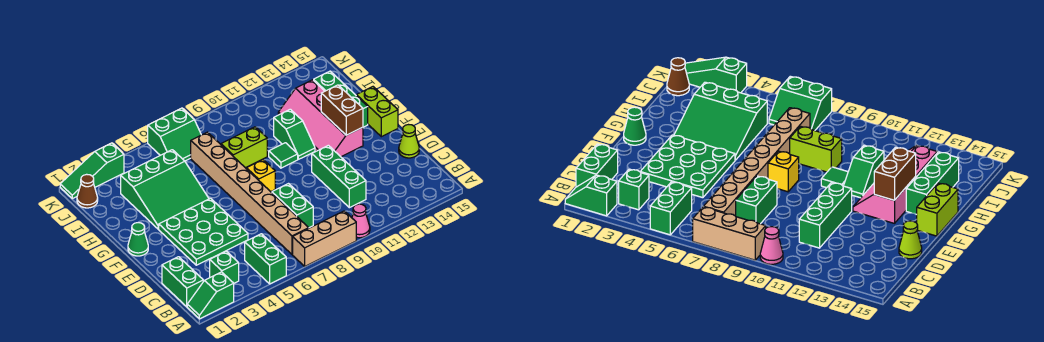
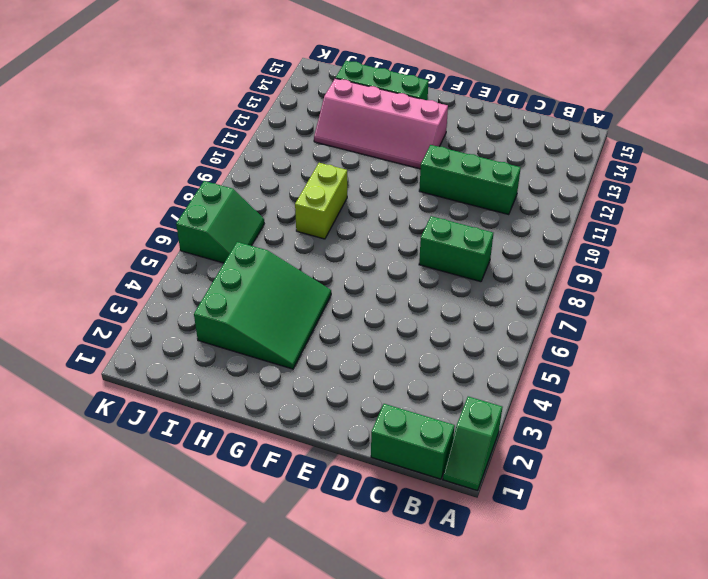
none -> green 1x2 brick [245,234,286,284]
none -> tan 1x3 brick [293,211,356,266]
none -> pink 1x1 cone [352,204,370,238]

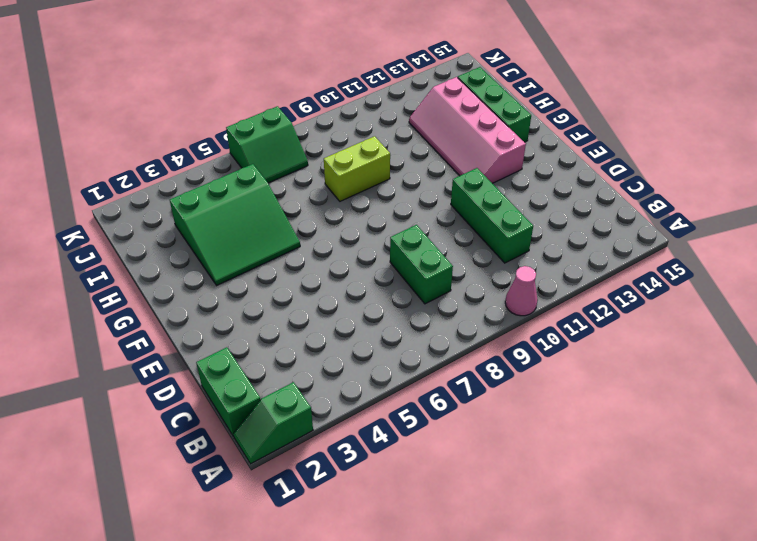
none -> green 1x2 brick [245,234,286,284]
none -> tan 1x3 brick [293,211,356,266]
none -> green 1x1 brick [210,251,239,283]

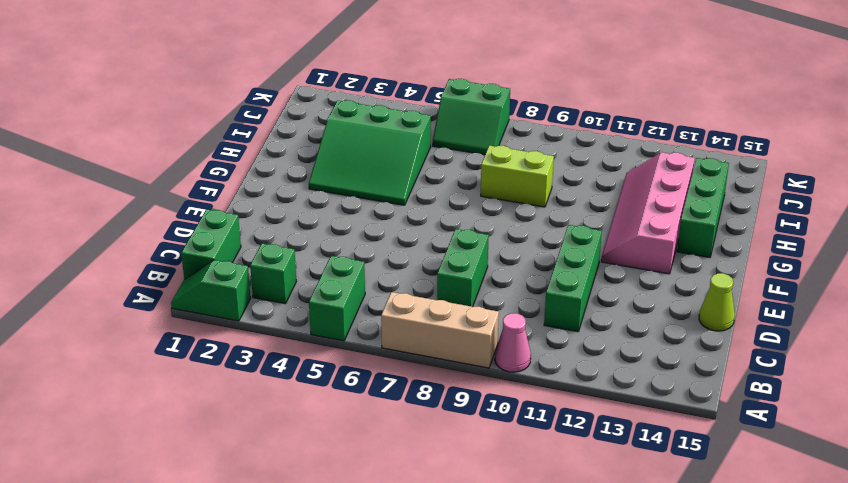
none -> tan 1x8 brick [191,132,309,254]
none -> green 3x3 plate [159,198,248,265]
none -> green 1x1 cone [128,223,148,256]

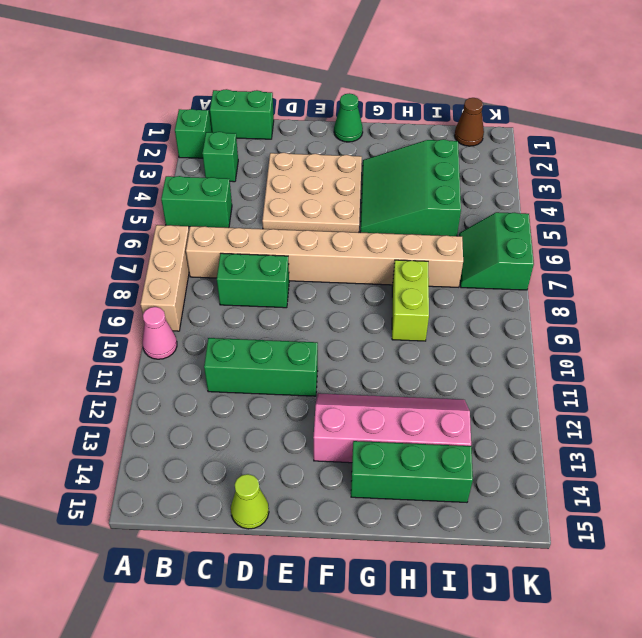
tan 3x3 plate [262,153,362,232] -> green 3x3 plate [159,198,248,265]
none -> yellow 1x1 brick [246,160,275,192]
none -> lime 1x2 brick [356,87,398,137]
none -> green 1x1 tile [269,143,298,168]

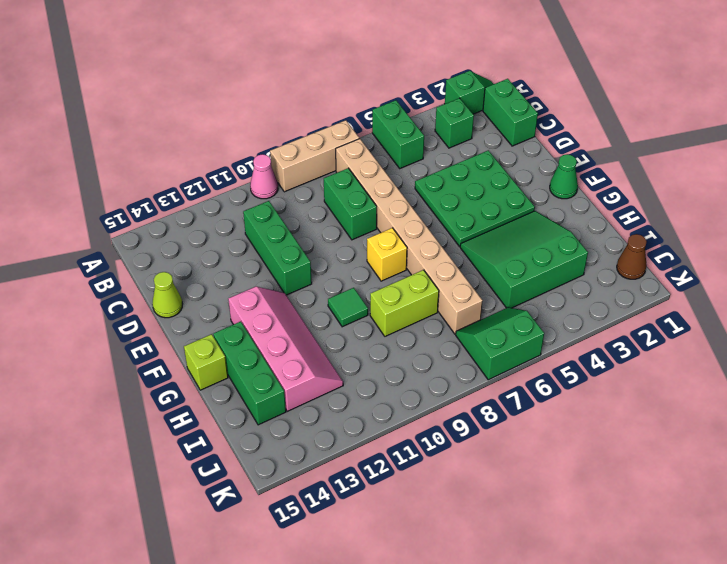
lime 1x1 brick [184,334,228,390] -> lime 1x2 brick [356,87,398,137]
none -> green 1x2 slope [274,109,315,159]
none -> green 1x3 slope [60,143,124,199]
none -> brown 1x2 brick [321,85,363,135]

